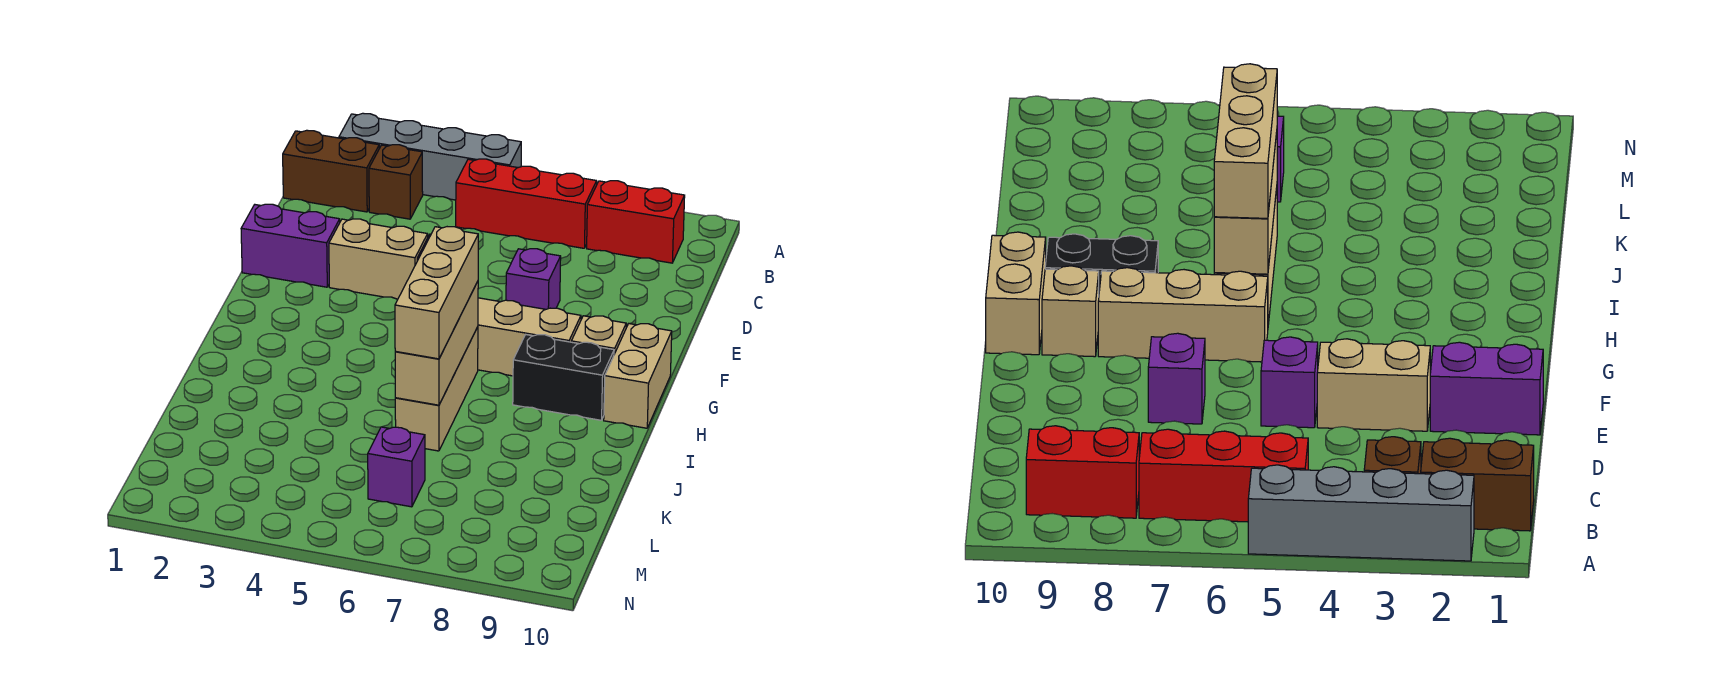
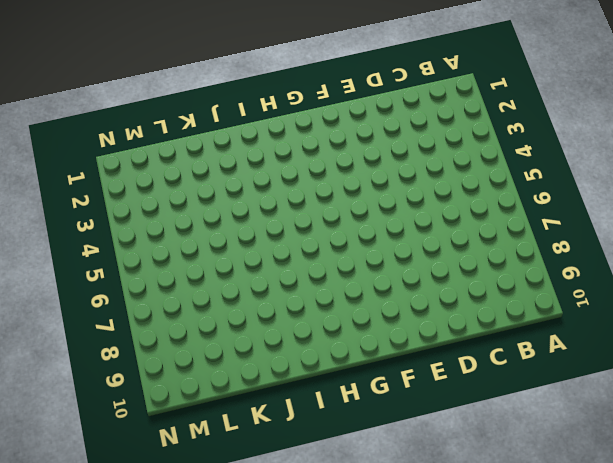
none -> grey 1x4 brick [339,113,521,200]
none -> brown 1x2 brick [283,130,379,212]
none -> brown 1x1 brick [369,145,423,219]

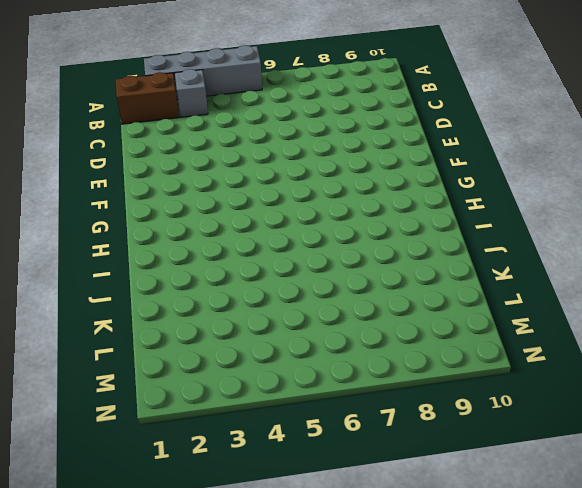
grey 1x1 brick [175,69,208,117] -> brown 1x1 brick [369,145,423,219]
none -> red 1x3 brick [456,159,597,248]
none -> red 1x2 brick [587,181,685,263]
none -> purple 1x2 brick [241,204,340,287]

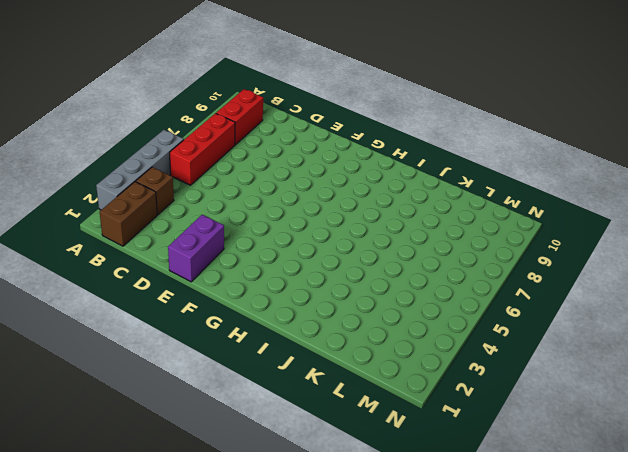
none -> tan 1x2 brick [329,219,428,299]
none -> purple 1x1 brick [1261,337,1318,428]
none -> purple 1x1 brick [506,249,561,309]

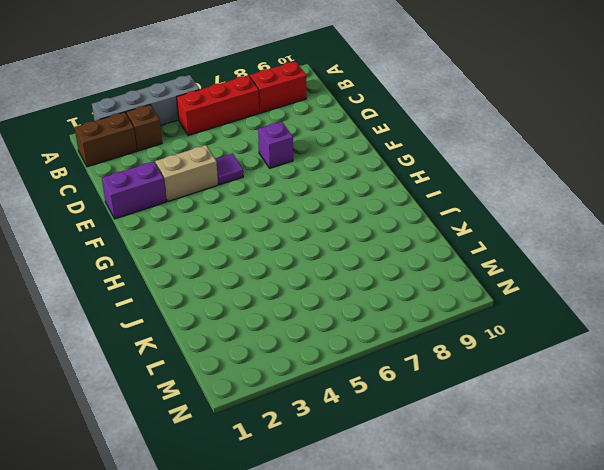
purple 1x1 tile [216,154,243,185] -> purple 1x1 brick [1261,337,1318,428]
none -> tan 1x3 brick [478,298,581,376]
none -> tan 1x1 brick [571,316,626,354]
none -> tan 1x2 brick [604,324,672,428]

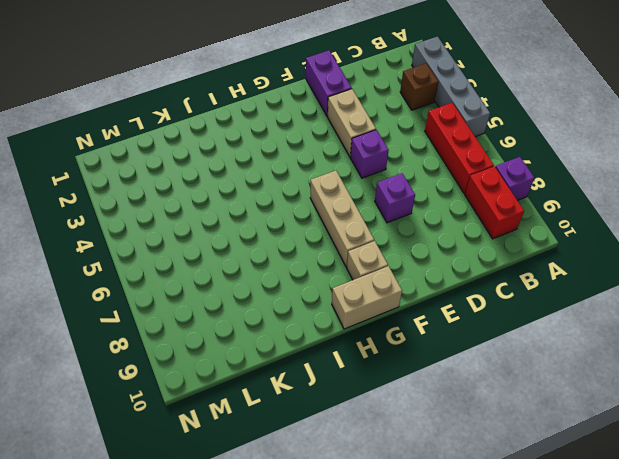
purple 1x1 brick [496,157,535,200] -> purple 1x1 brick moved to [368,427,425,507]
none -> brown 1x2 brick [283,130,379,212]
none -> tan 1x3 brick [395,327,478,451]
none -> black 1x2 brick [513,335,614,420]

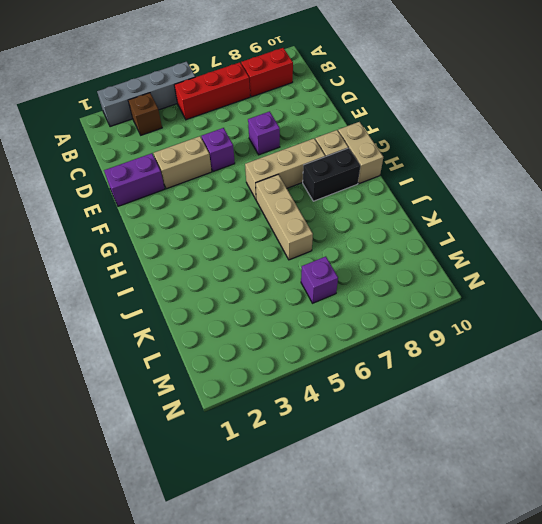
none -> brown 1x2 brick [283,130,379,212]
none -> tan 1x3 brick [395,281,478,405]
none -> tan 1x3 brick [395,227,478,359]

